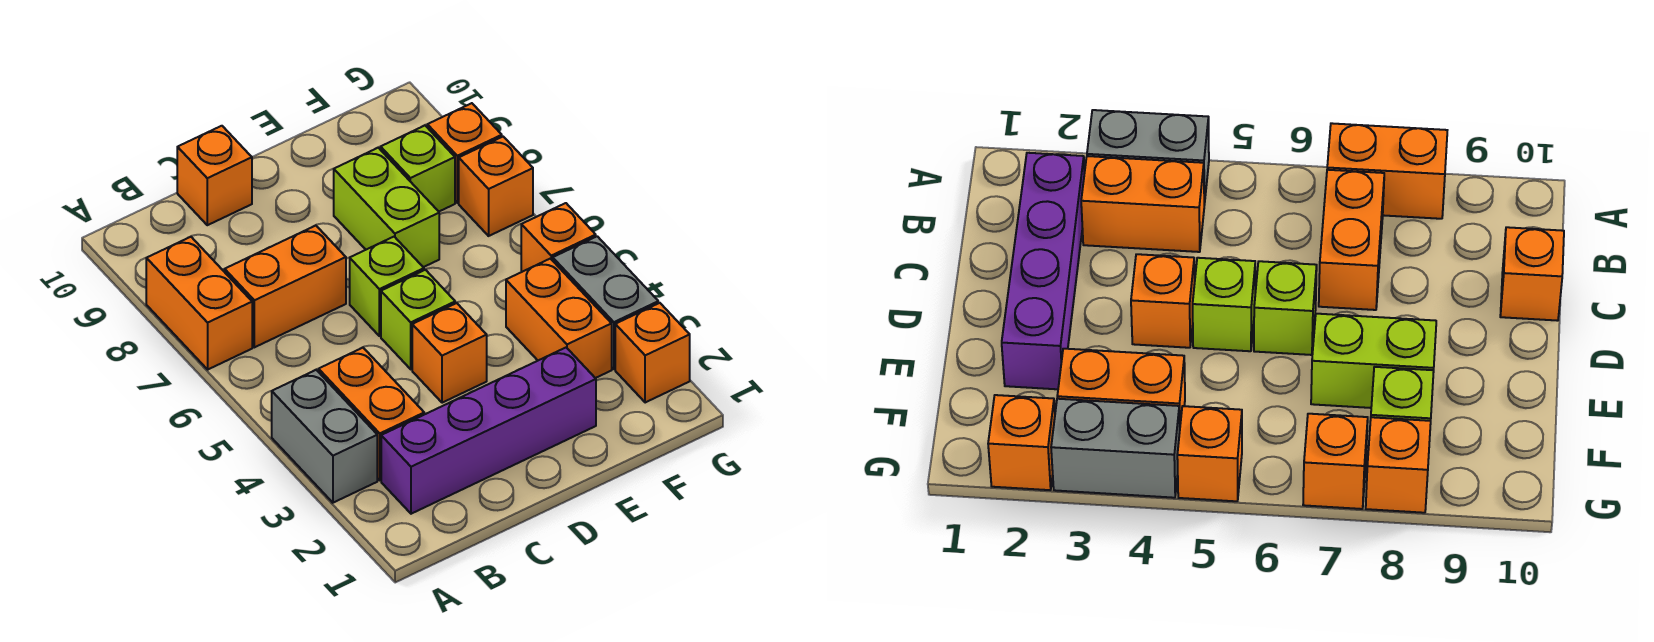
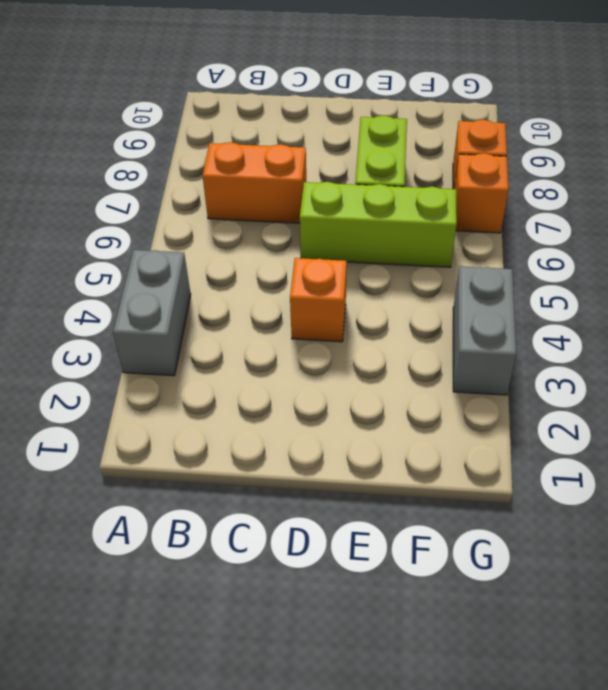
lime 1x3 brick [300,182,457,267] -> lime 1x1 brick [350,237,424,336]
none -> orange 1x2 brick [146,237,252,369]
none -> purple 1x4 brick [381,348,596,514]
none -> orange 1x2 brick [319,348,424,480]

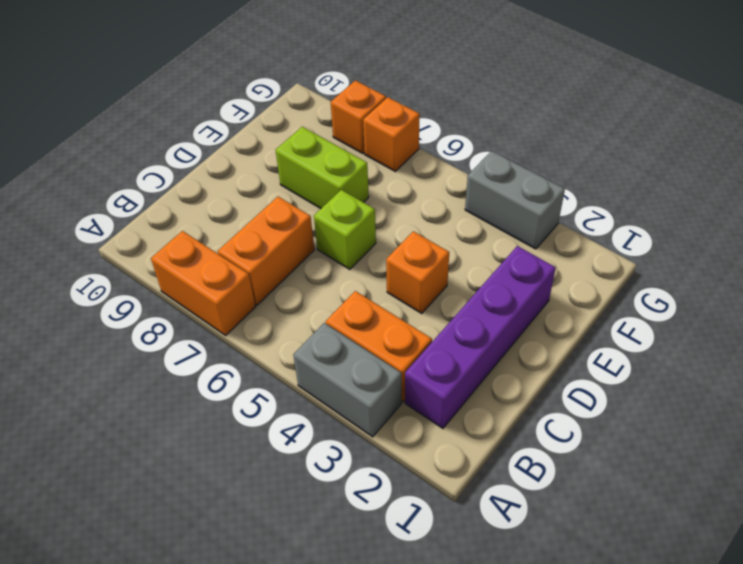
none -> orange 1x1 brick [177,126,252,225]
none -> lime 1x1 brick [381,270,455,369]
none -> orange 1x2 brick [506,259,612,378]

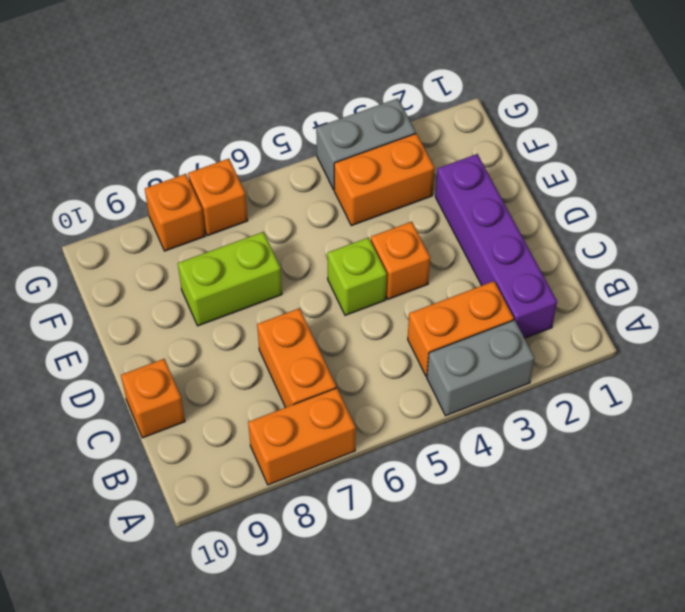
none -> lime 1x1 brick [350,237,424,336]
none -> lime 1x1 brick [381,125,455,211]
none -> orange 1x1 brick [615,303,690,403]

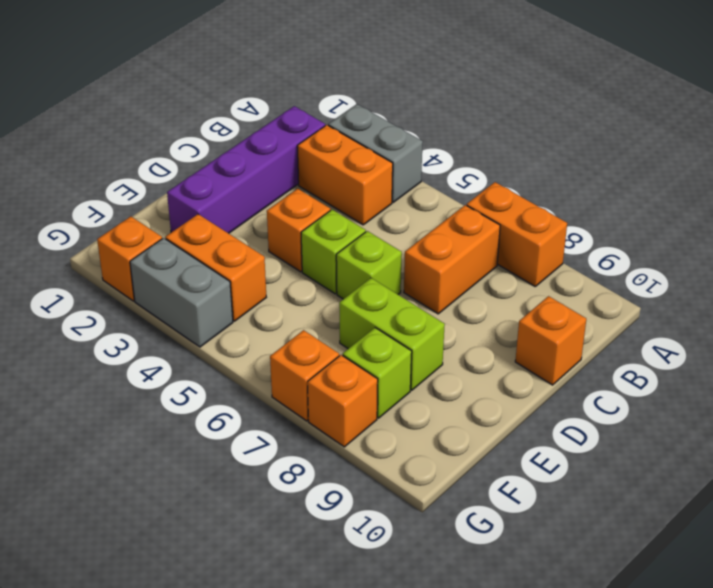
none -> orange 1x1 brick [521,203,596,272]

